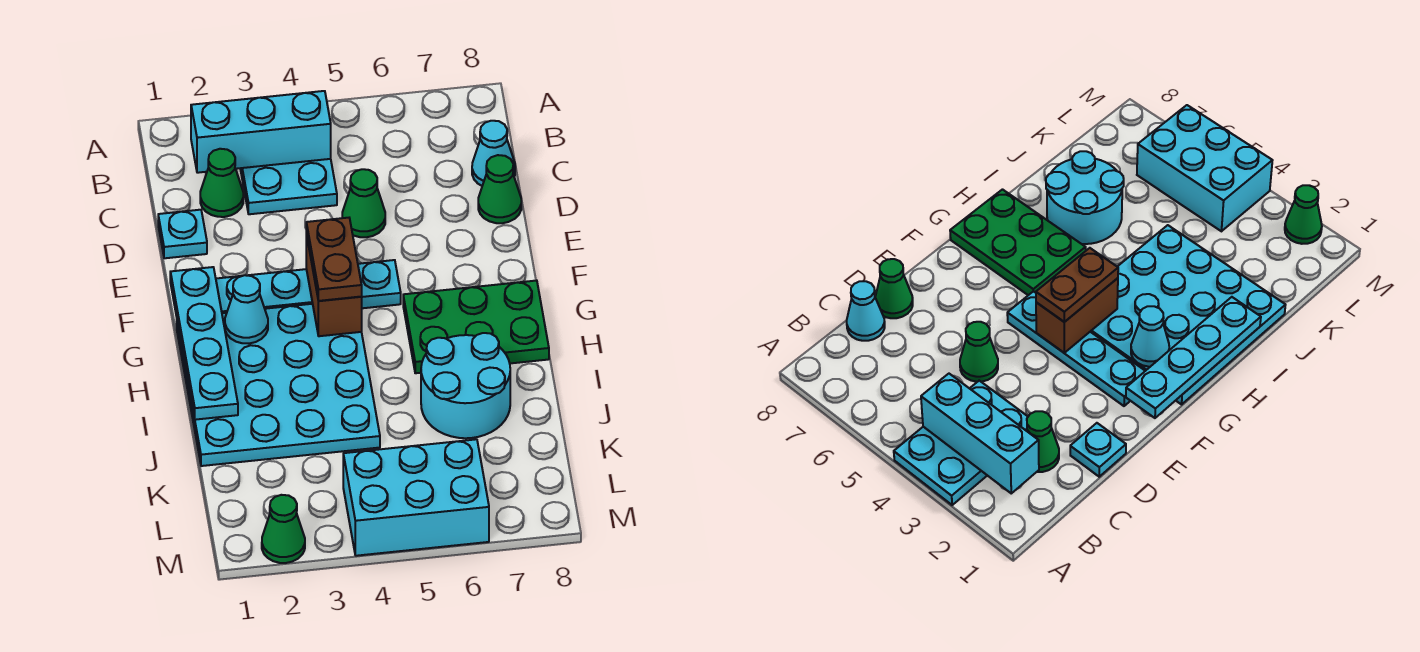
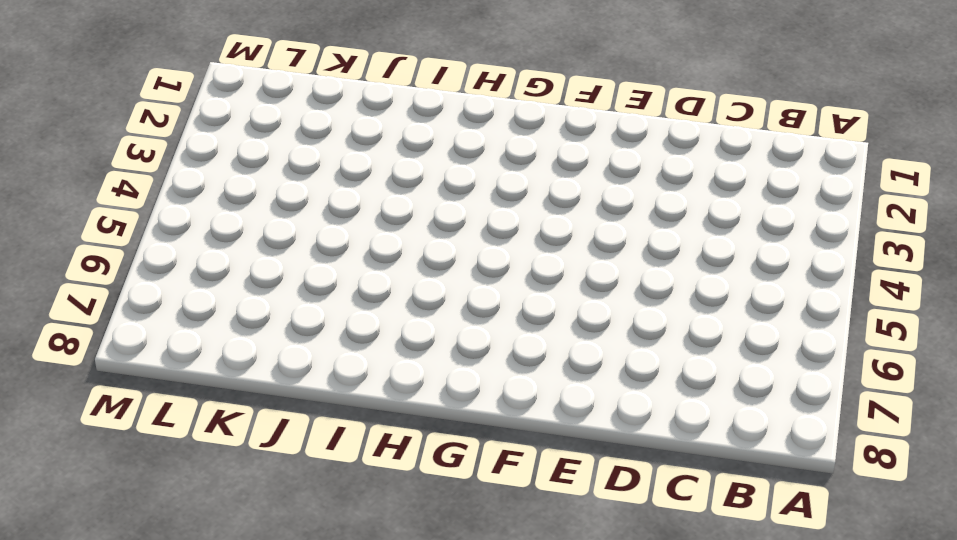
none -> cyan 2x3 plate [240,159,337,214]
none -> green 1x1 cone [200,149,243,217]
none -> cyan 1x1 cone [472,121,515,186]

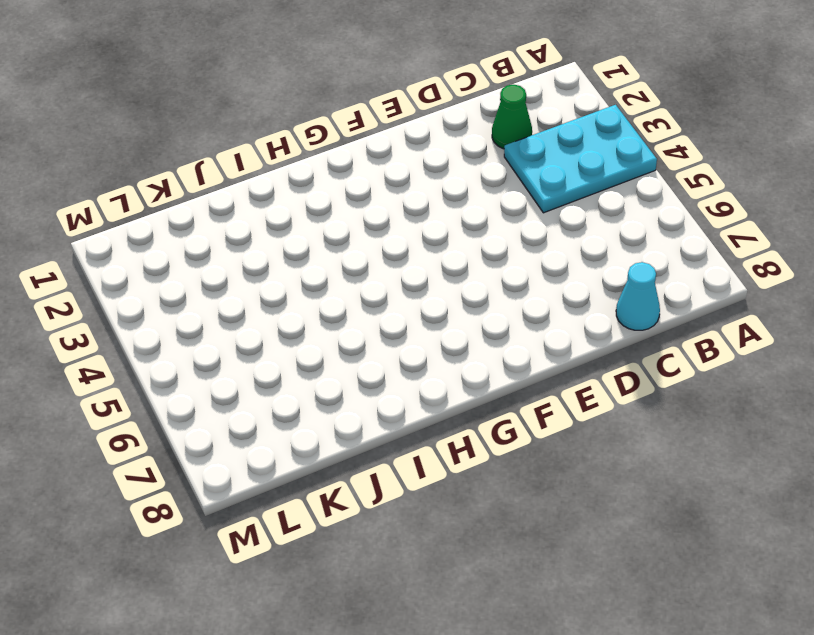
none -> cyan 1x1 plate [158,210,207,258]
none -> green 1x1 cone [342,169,385,237]
none -> green 1x1 cone [478,155,521,223]

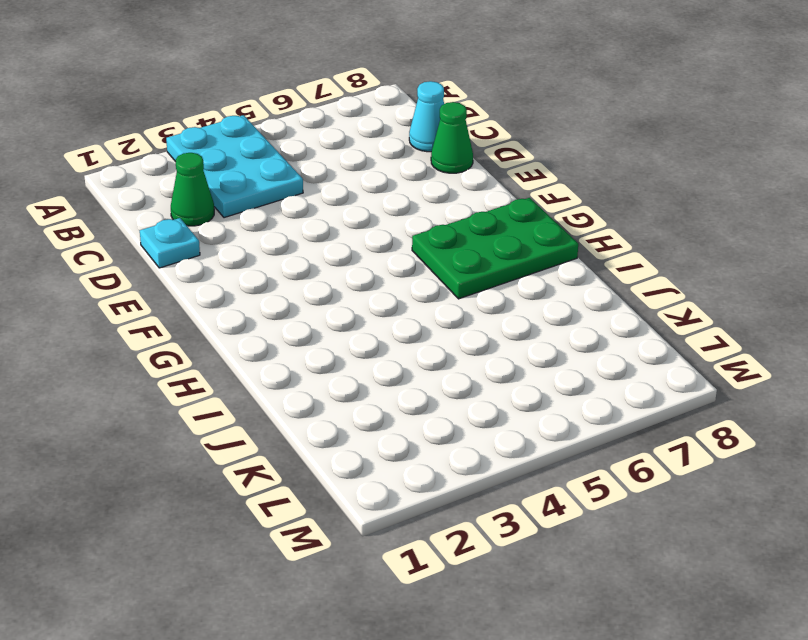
none -> green 1x1 cone [342,169,385,237]
none -> cyan 1x4 plate [216,260,401,313]
none -> cyan 4x4 plate [177,304,380,466]

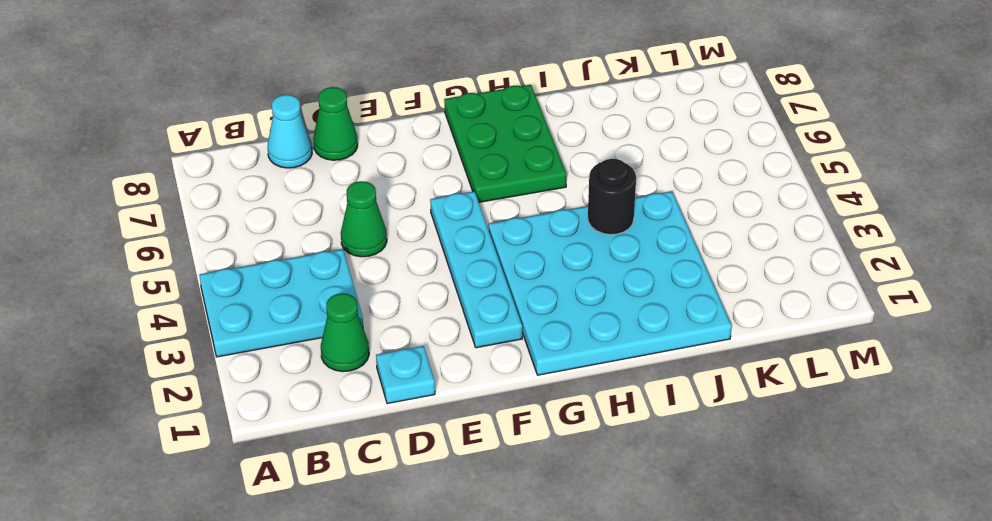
black 1x1 round brick [588,159,636,235] -> none
none -> cyan 2x2 round brick [421,333,510,438]
none -> cyan 2x3 brick [343,439,489,556]
none -> green 1x1 cone [262,495,305,563]

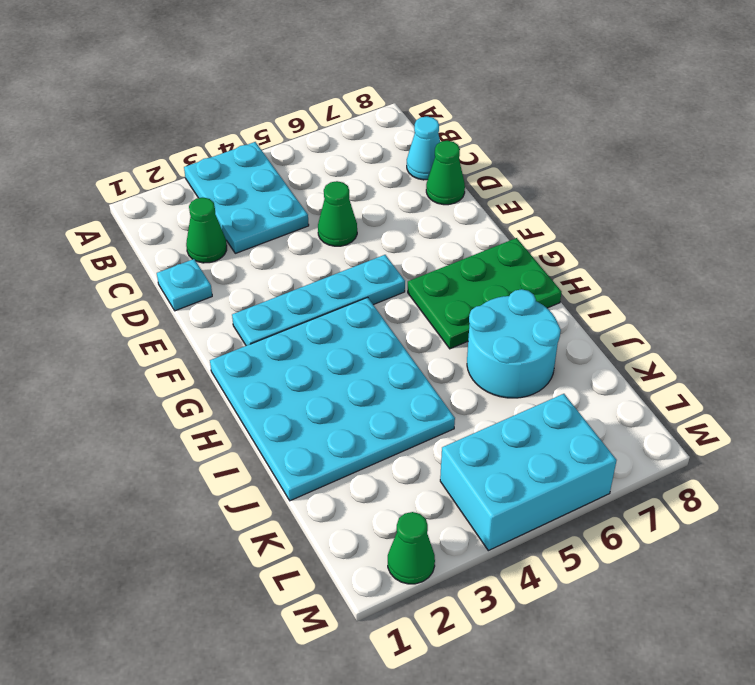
none -> cyan 1x3 brick [191,91,331,173]
none -> cyan 1x4 plate [170,267,238,420]
none -> brown 1x2 brick [306,235,362,336]

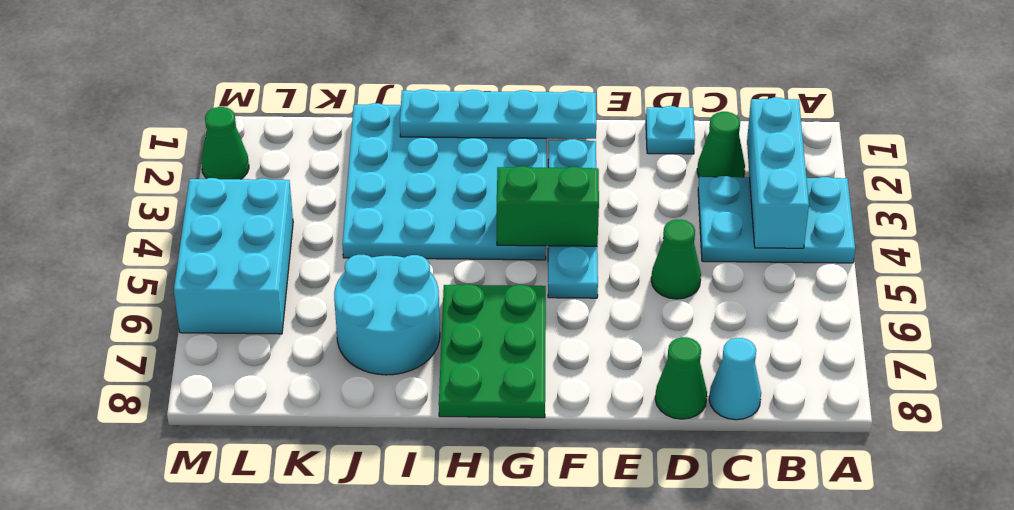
green 1x2 brick [497,166,599,246] -> brown 1x2 brick [306,235,362,336]
none -> cyan 1x1 cone [225,275,268,344]
none -> brown 1x2 plate [306,218,362,301]

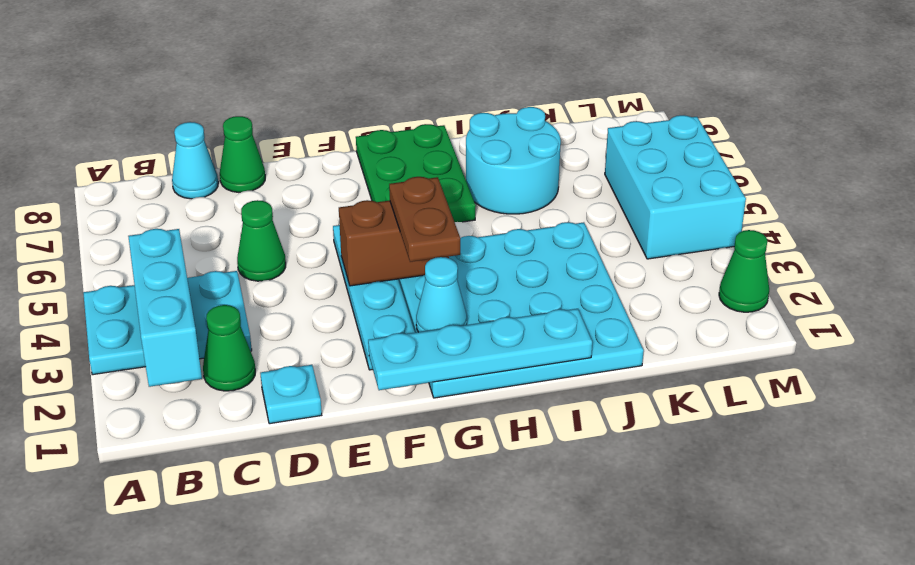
brown 1x2 plate [389,177,460,262] -> brown 1x2 plate turned to [306,218,362,301]

